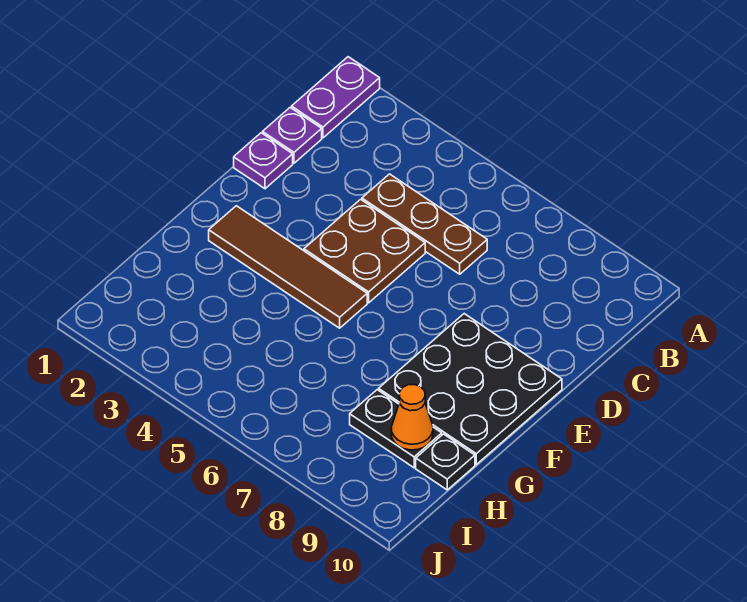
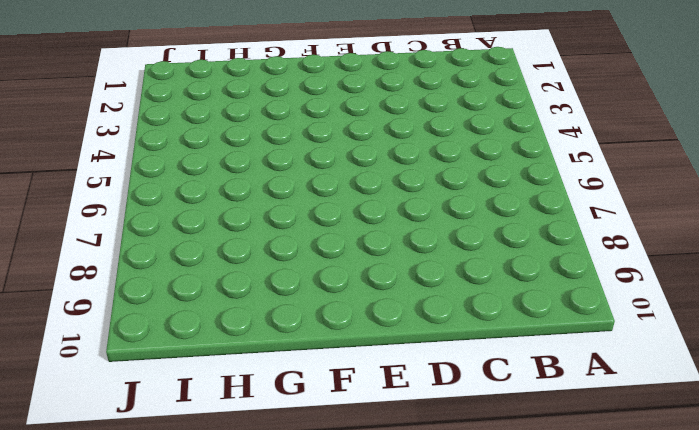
none -> purple 1x2 plate [292,57,380,138]
none -> purple 1x1 plate [263,108,322,163]

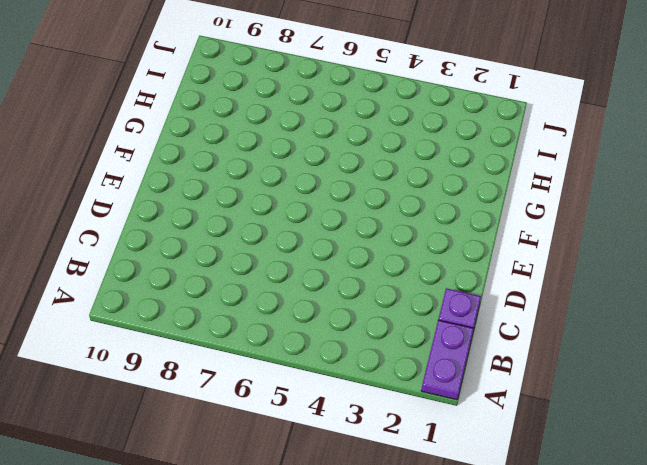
none -> brown 1x3 plate [362,174,487,274]
none -> purple 1x1 plate [234,133,293,189]

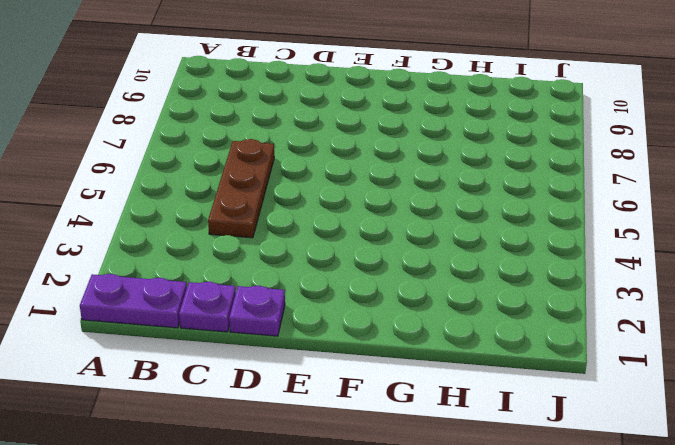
none -> brown 2x2 plate [304,199,425,303]
none -> black 3x3 plate [379,314,562,464]

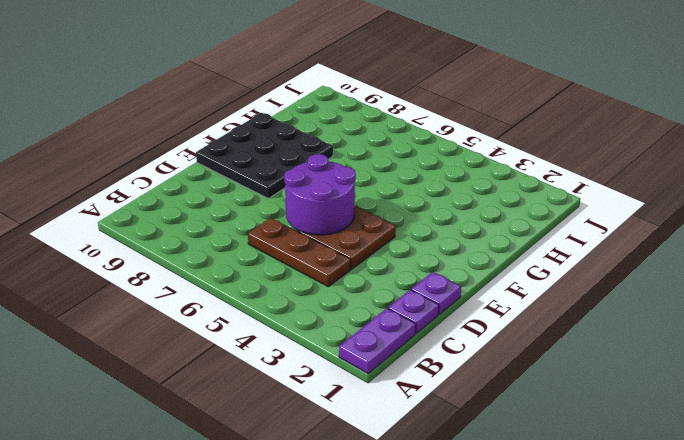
purple 2x2 round brick [284,154,356,235] -> none
none -> brown 1x4 tile [209,206,367,328]
none -> black 1x2 plate [350,390,442,468]

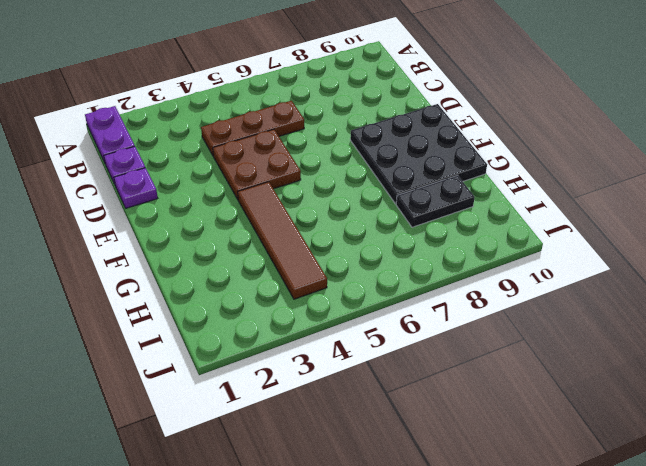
brown 1x4 tile [238,182,327,299] -> brown 1x4 tile turned to [209,206,367,328]
none -> black 1x1 plate [416,434,475,490]
none -> orange 1x1 cone [391,385,433,450]

